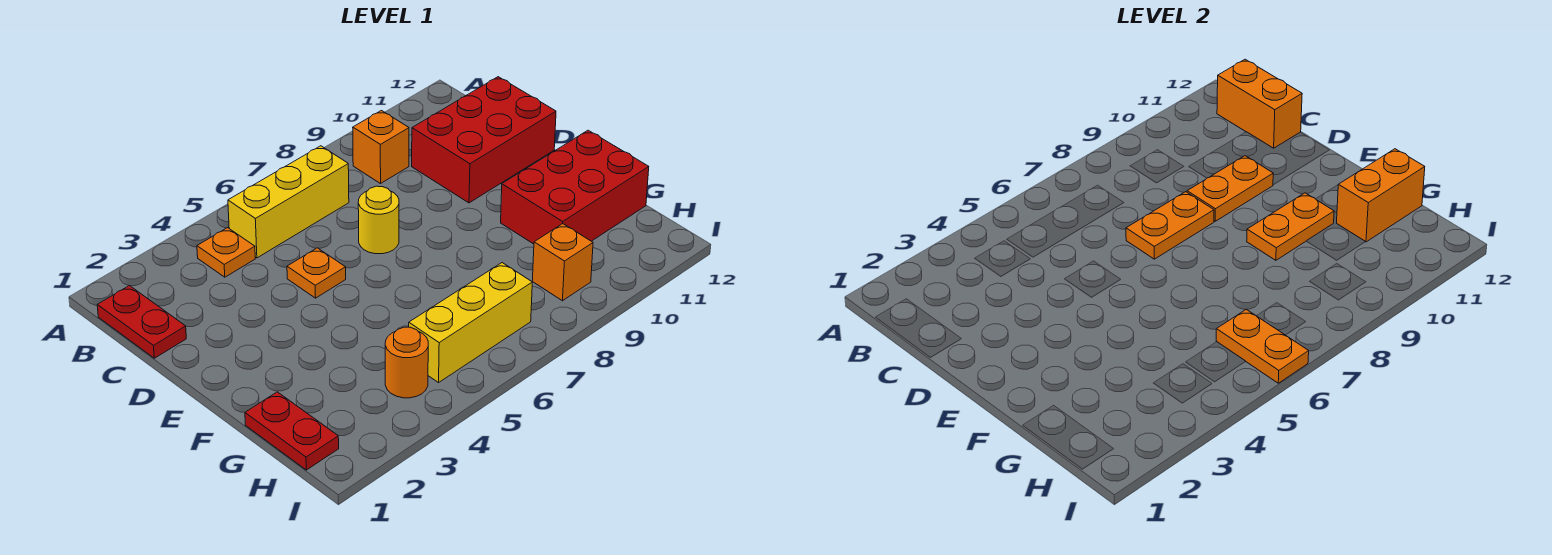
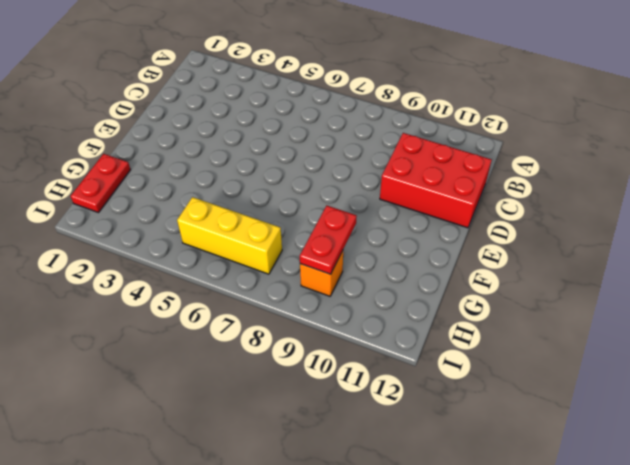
red 1x2 plate [300,206,357,274] -> red 1x2 plate moved to [97,286,186,358]
none -> orange 1x1 plate [197,228,255,277]
none -> yellow 1x3 brick [228,146,349,258]
none -> orange 1x1 brick [353,111,409,184]

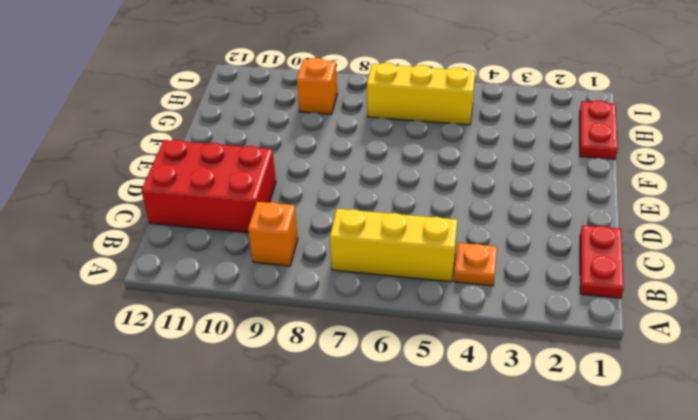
none -> orange 1x1 plate [287,248,346,298]
none -> yellow 1x1 round brick [358,186,399,254]
none -> red 2x3 brick [501,130,649,244]

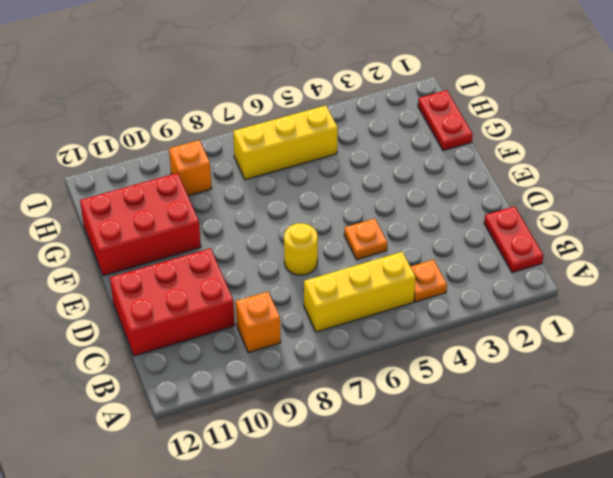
none -> orange 1x1 round brick [385,327,428,398]
none -> orange 1x2 brick [1217,59,1302,148]
none -> orange 1x2 plate [1126,192,1214,259]

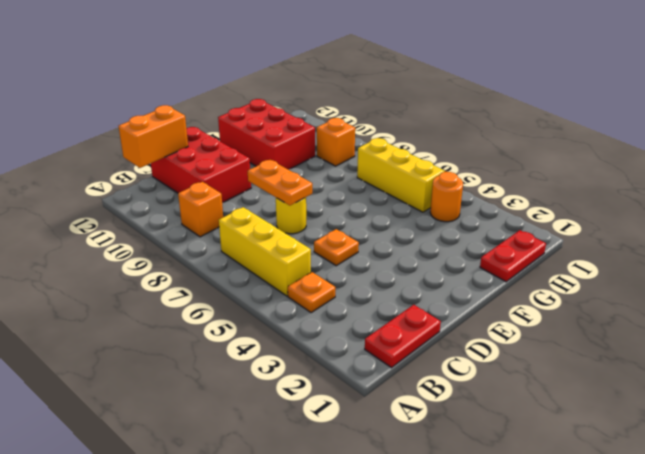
none -> orange 1x2 plate [1187,156,1273,221]
none -> orange 1x2 plate [1247,193,1334,260]
none -> orange 1x2 brick [1337,149,1425,242]

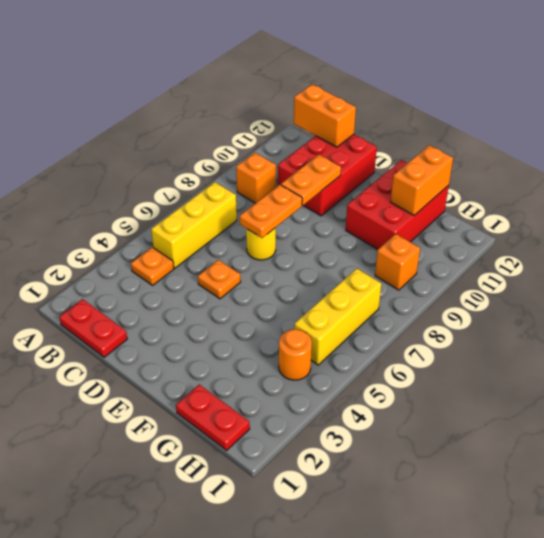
none -> orange 1x2 plate [1247,193,1334,260]
none -> orange 1x2 plate [1216,309,1309,383]

